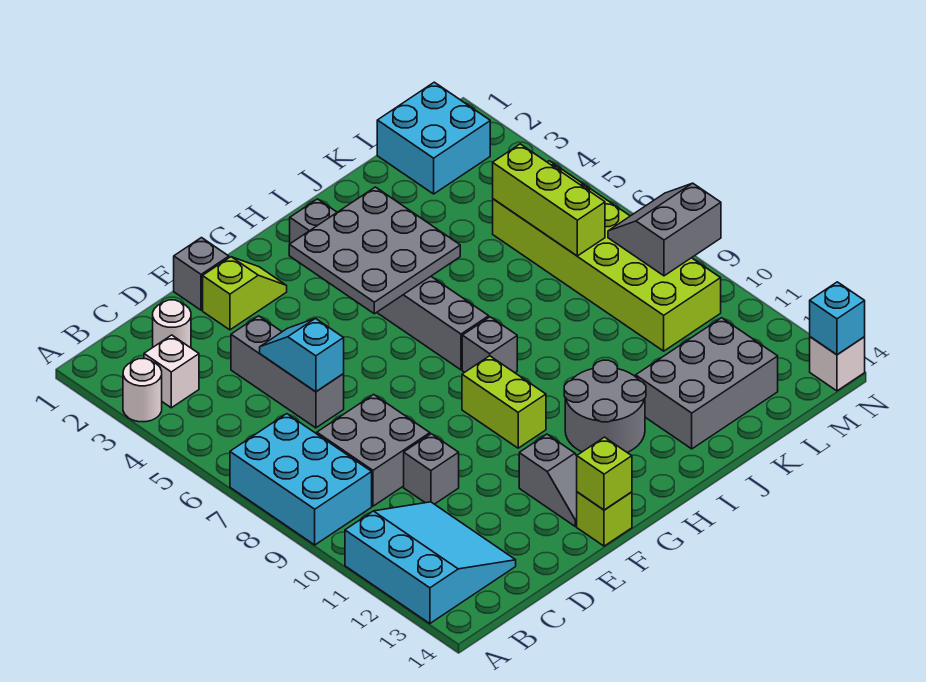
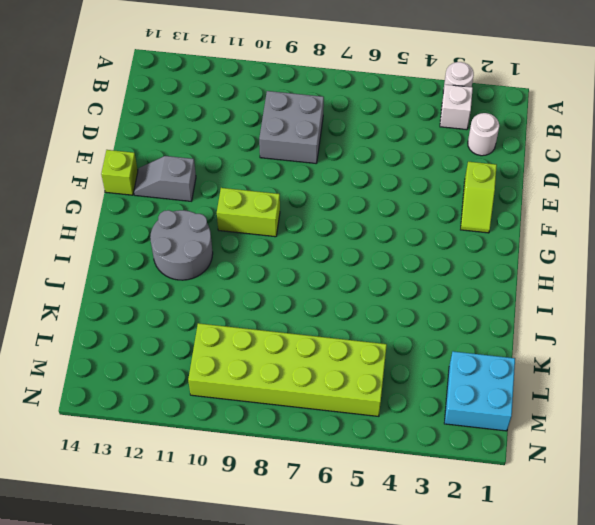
none -> cyan 2x3 brick [230,414,372,545]
none -> cyan 3x3 slope [345,502,516,624]
none -> grey 1x3 brick [231,316,344,428]

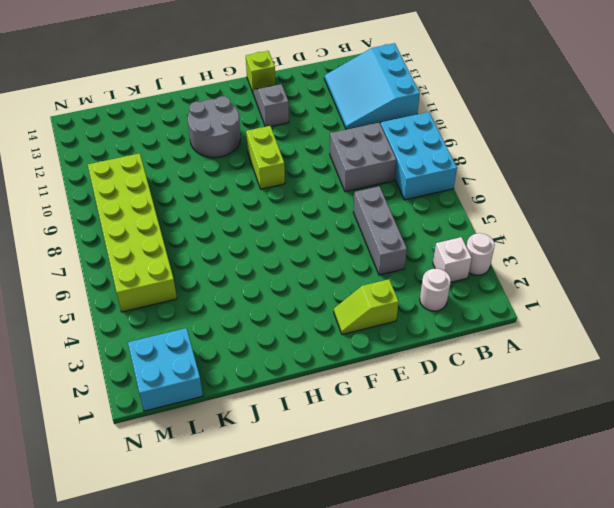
none -> grey 1x1 brick [404,434,459,504]
none -> grey 1x1 brick [174,238,229,310]
none -> grey 1x6 brick [290,199,489,370]

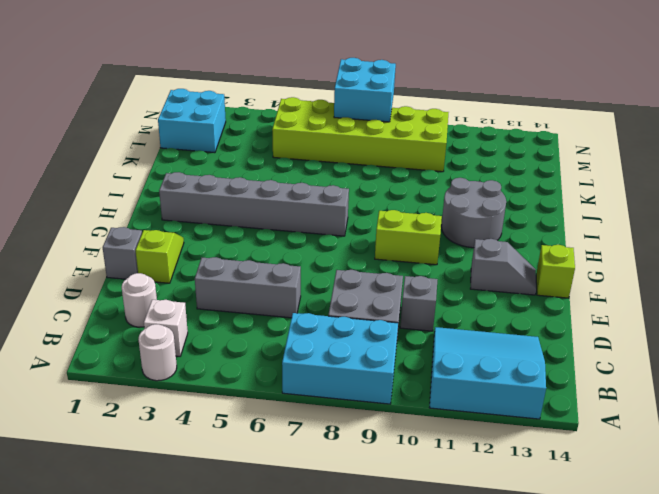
cyan 2x2 brick [334,58,396,122] -> grey 2x2 slope [608,183,721,276]
none -> grey 1x1 brick [462,317,517,373]
none -> grey 2x3 brick [636,318,778,449]
none -> white 1x1 brick [810,337,865,391]

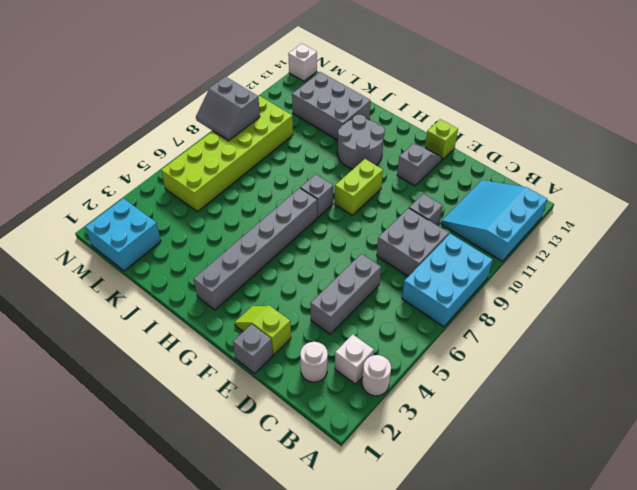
none -> cyan 1x2 slope [260,318,344,392]
none -> lime 1x1 brick [577,437,632,510]
none -> grey 3x3 plate [289,187,460,314]

